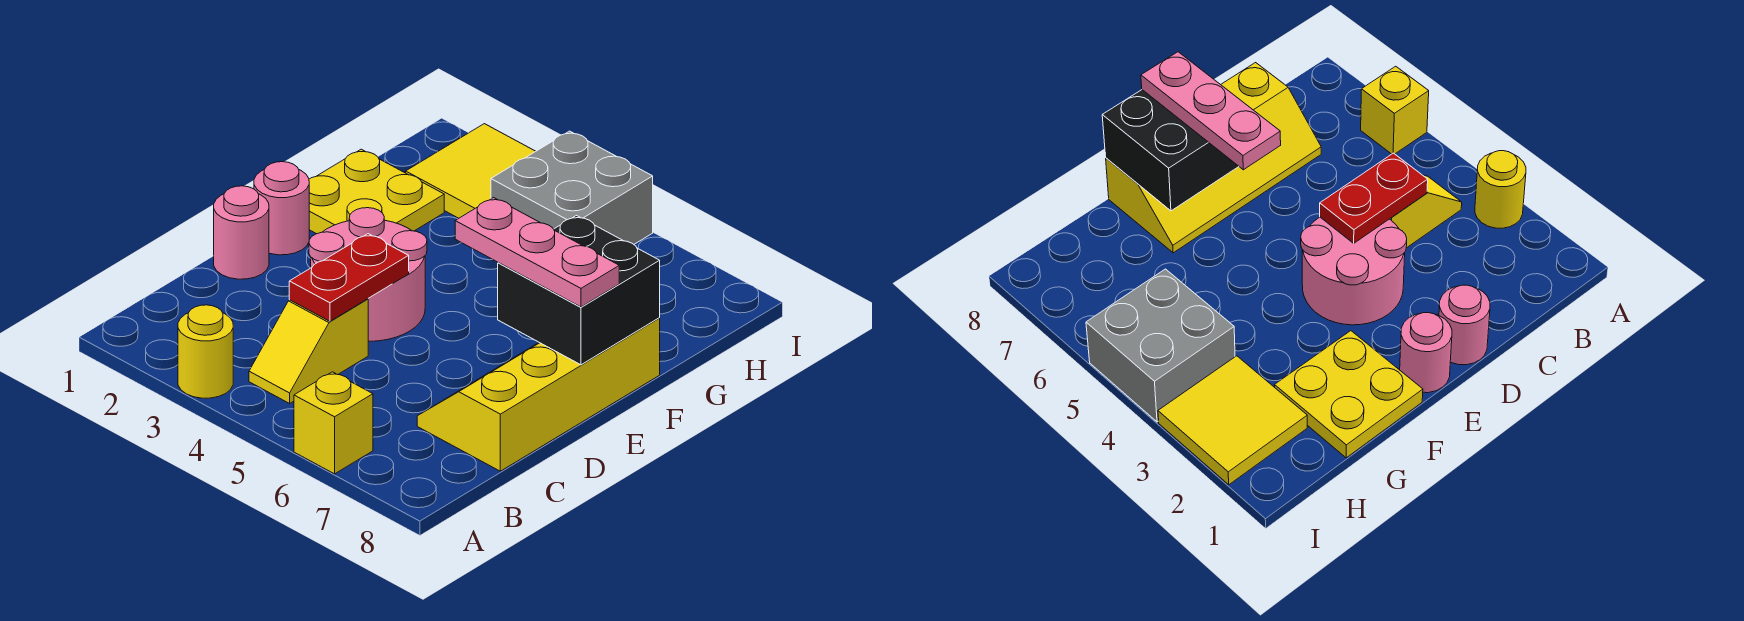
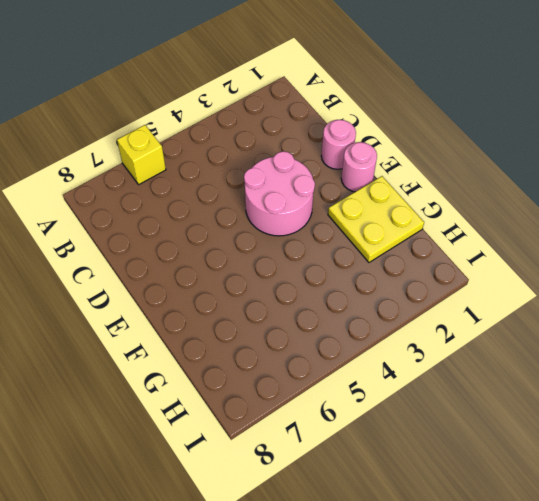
none -> yellow 1x1 round brick [178,305,233,398]
none -> yellow 1x2 slope [249,299,368,403]
none -> yellow 2x4 slope [417,318,660,471]

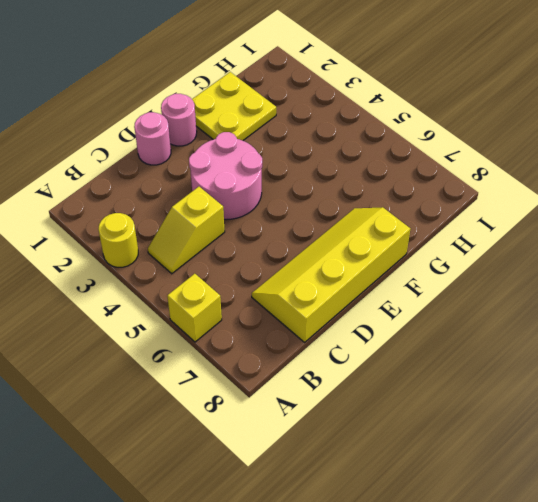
none -> yellow 2x2 tile [406,124,536,218]
none -> grey 2x2 brick [491,131,653,244]
none -> red 1x2 plate [289,234,409,321]

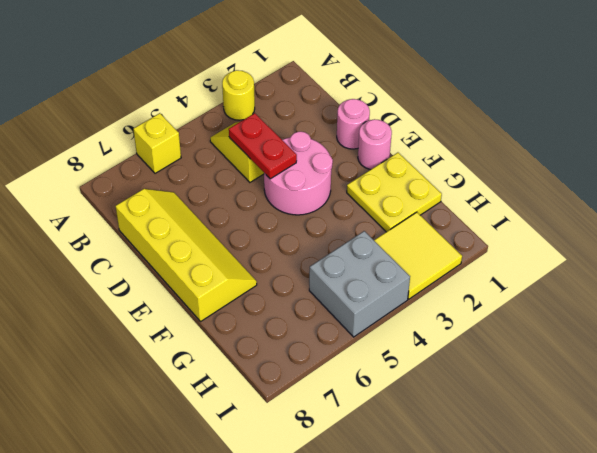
none -> black 2x2 brick [498,216,660,365]
none -> pink 1x3 plate [455,198,619,307]

